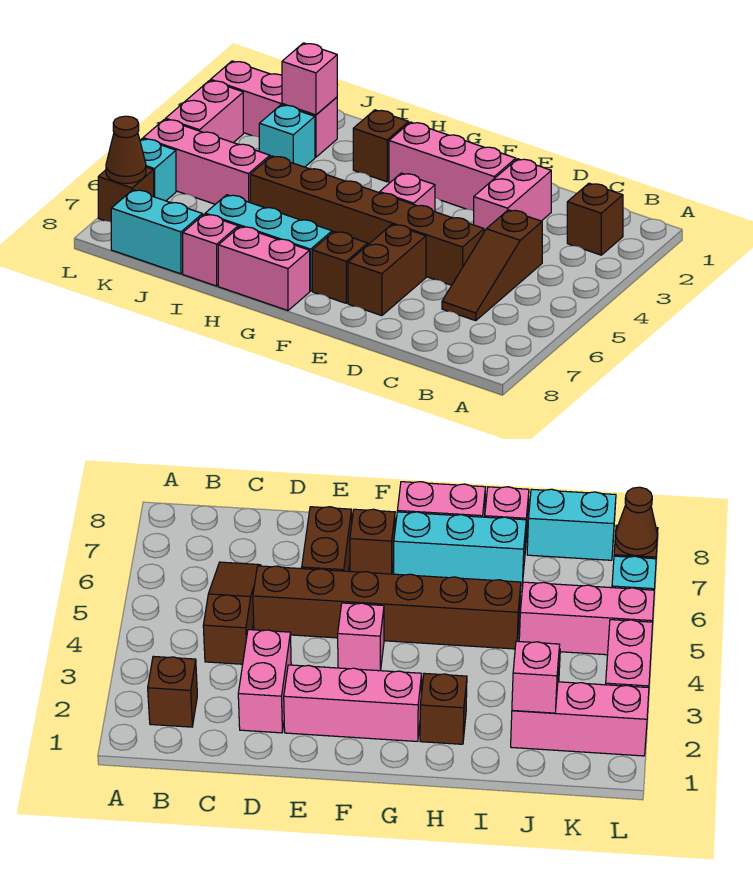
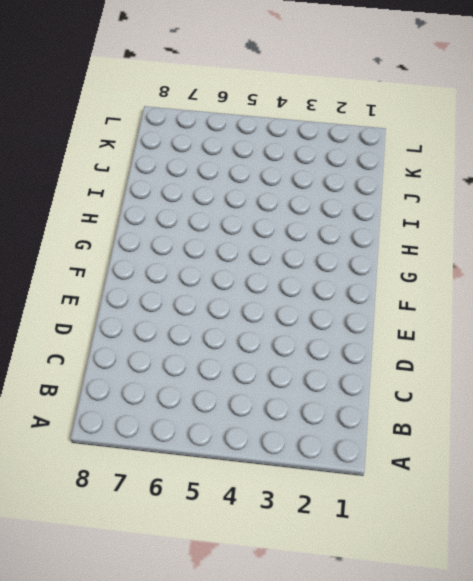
none -> brown 1x1 brick [567,183,623,255]
none -> brown 1x3 slope [442,210,542,321]
none -> pink 1x2 brick [474,159,551,232]

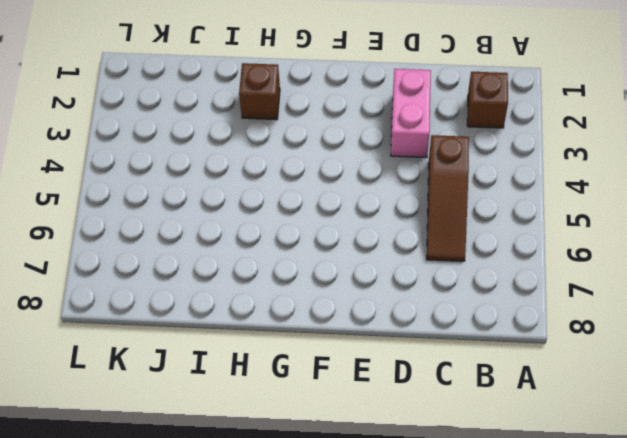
none -> brown 1x6 brick [250,156,484,285]
none -> pink 1x3 brick [389,122,516,211]
none -> brown 1x2 brick [348,224,426,316]

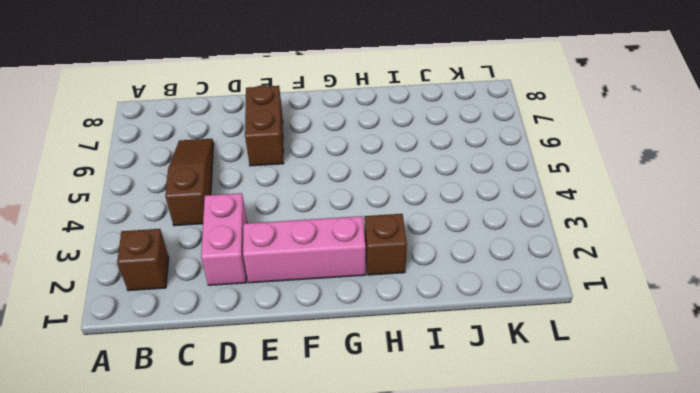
none -> brown 1x6 brick [250,156,484,285]
none -> pink 1x1 brick [380,173,435,212]
none -> brown 1x1 brick [312,232,368,303]

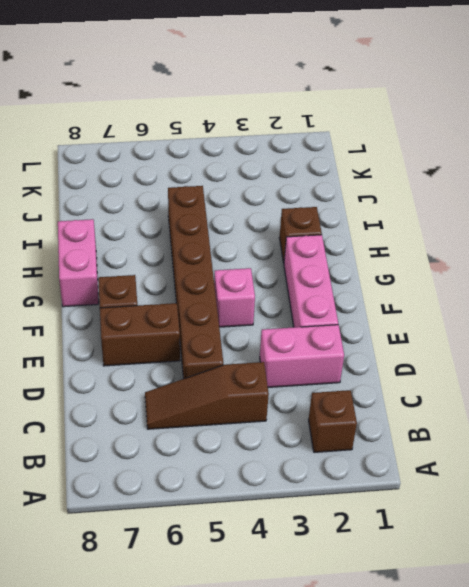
none -> cyan 1x3 brick [205,195,332,291]
none -> pink 1x1 brick [183,214,238,286]
none -> pink 1x3 brick [211,61,337,157]

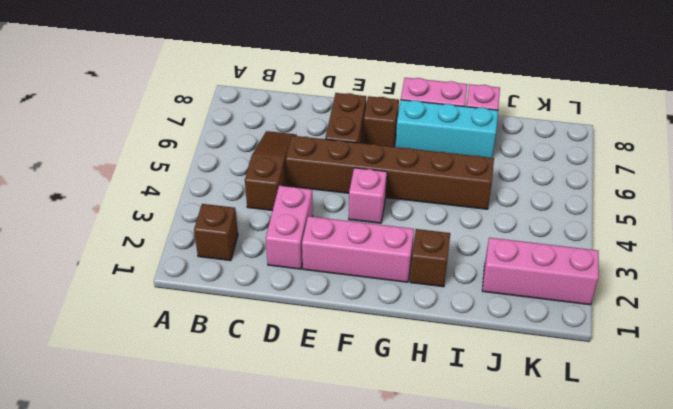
none -> cyan 1x1 brick [259,105,315,167]
none -> pink 1x3 brick [143,119,270,204]
none -> cyan 1x2 brick [111,190,202,274]

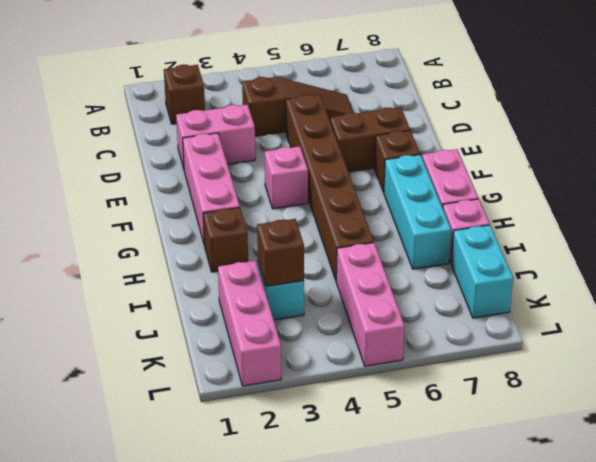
brown 1x1 brick [257,219,304,286] -> brown 1x1 brick moved to [98,167,154,222]
none -> pink 1x2 brick [166,80,243,143]
none -> cyan 1x1 brick [140,139,176,201]
none -> pink 1x1 brick [282,43,337,115]

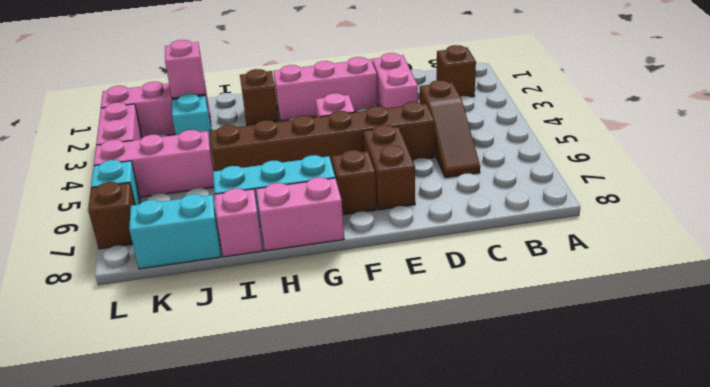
none -> brown 1x1 cone [106,116,146,183]

